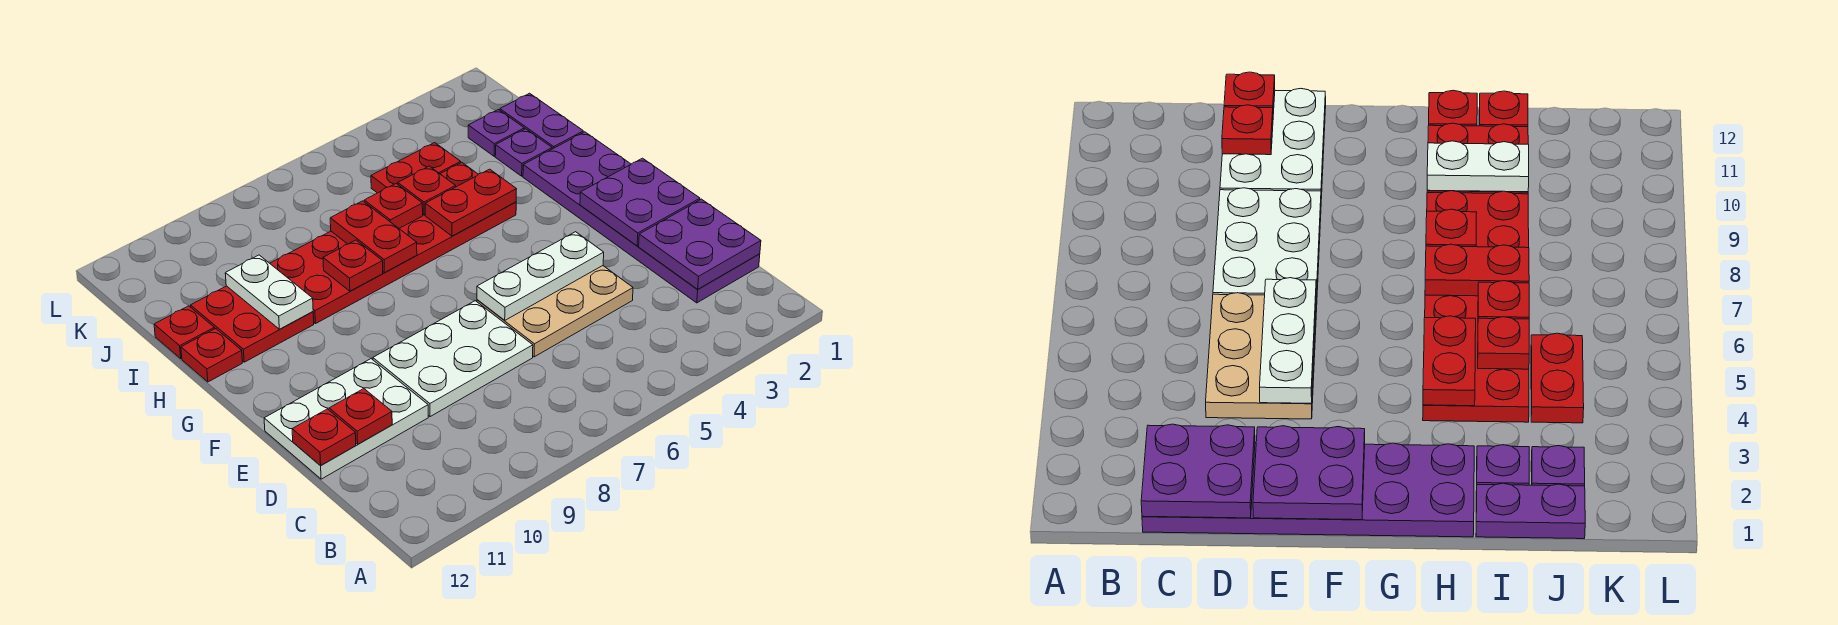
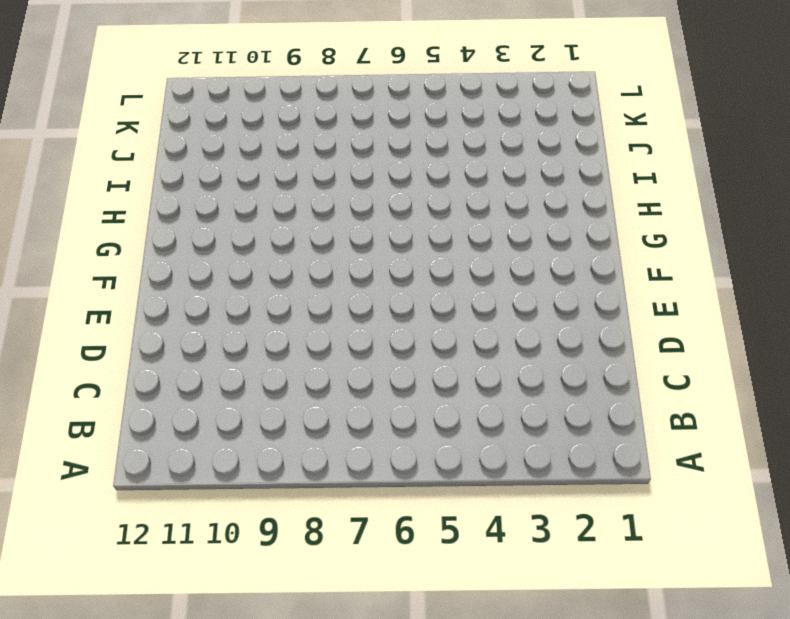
none -> purple 2x6 plate [523,132,760,303]
none -> tan 2x3 plate [477,266,633,357]
none -> white 2x3 plate [373,301,533,417]

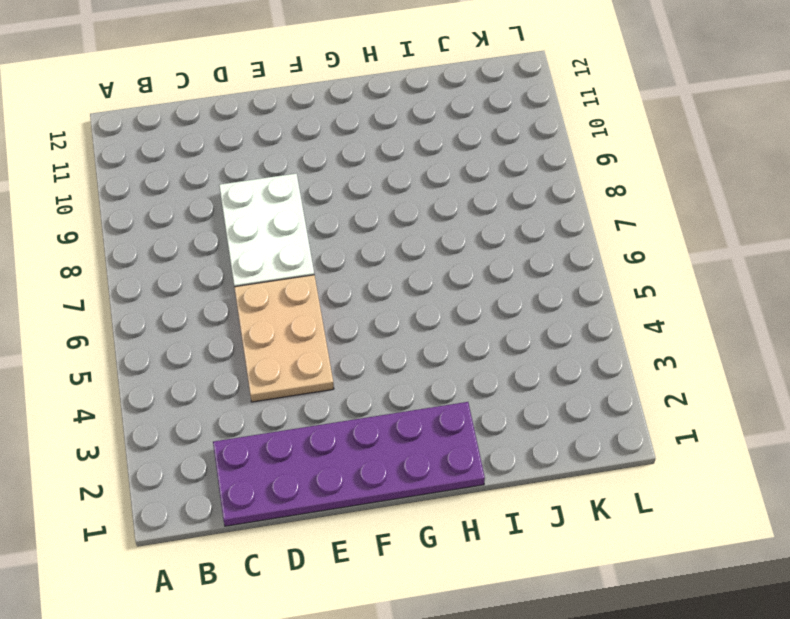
none -> white 2x3 plate [264,359,428,479]
none -> red 2x6 plate [270,163,516,324]
none -> red 2x2 plate [191,286,314,362]

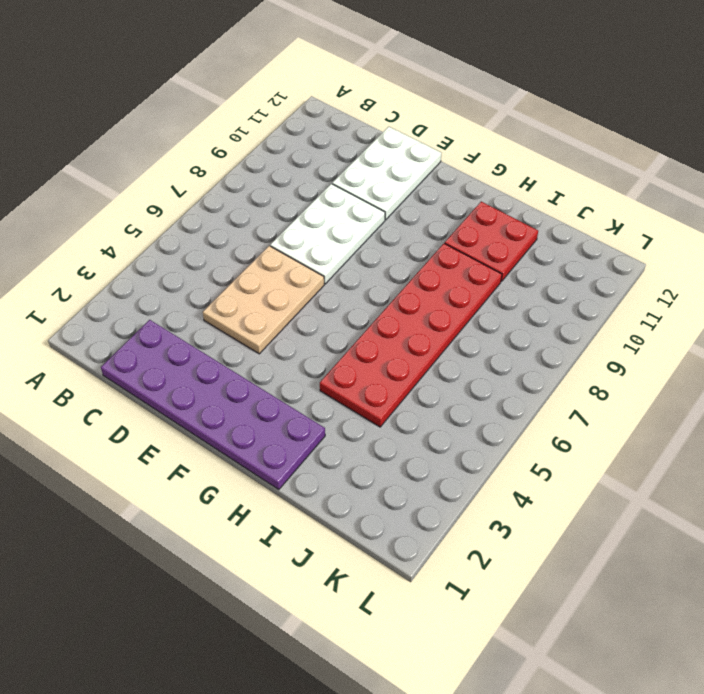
none -> red 1x1 plate [181,329,242,382]
none -> purple 1x2 plate [500,93,583,149]
none -> purple 1x1 plate [495,129,552,176]

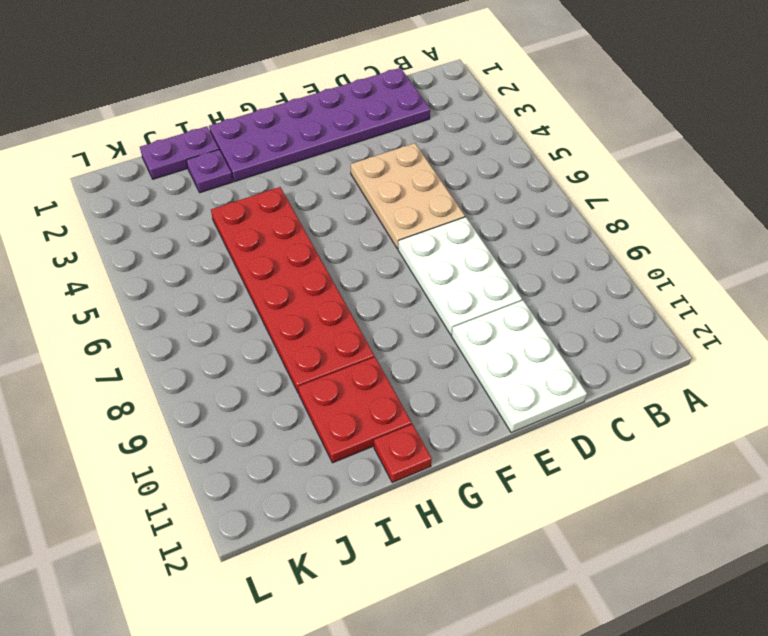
none -> red 1x1 plate [154,306,214,359]
none -> purple 1x1 plate [468,110,524,156]
none -> red 1x2 plate [371,143,461,193]

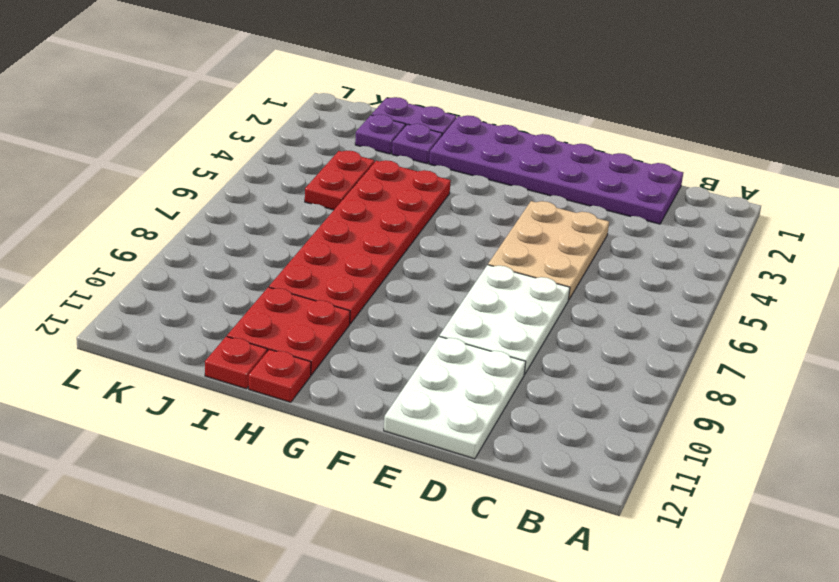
none -> purple 2x2 plate [639,199,761,289]
none -> red 1x1 plate [329,389,392,444]
none -> red 1x1 plate [292,409,356,466]

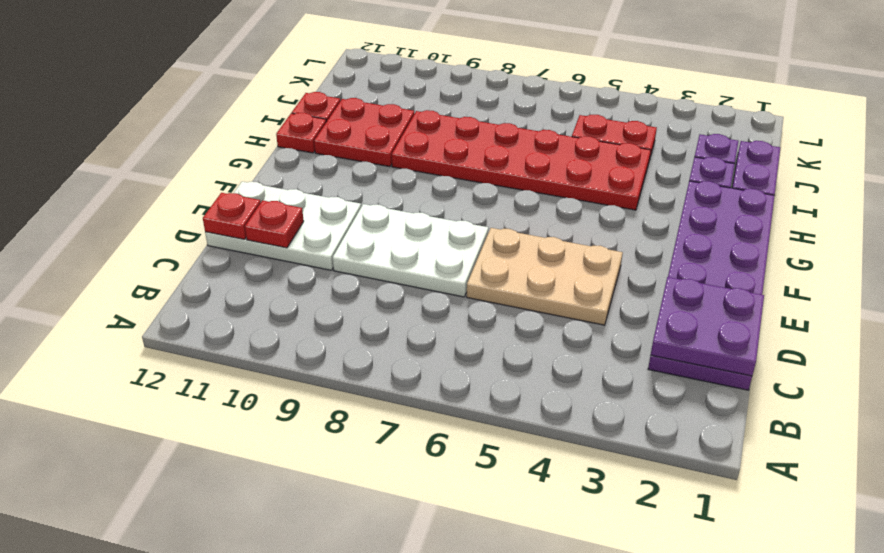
none -> purple 2x2 plate [580,158,700,246]
none -> white 1x3 plate [477,232,604,320]
none -> red 1x2 plate [425,169,516,236]

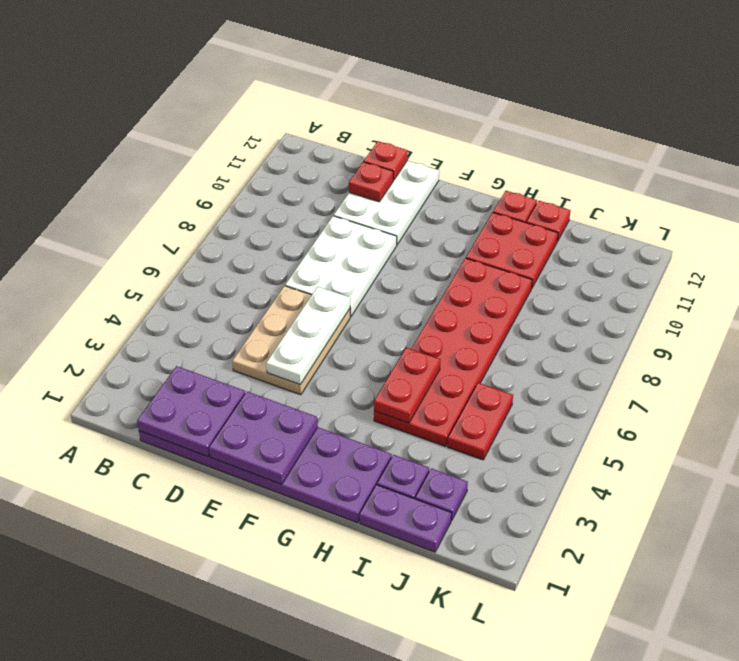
none -> red 1x2 plate [330,201,417,273]
none -> red 1x1 plate [323,240,383,291]
none -> white 1x2 plate [225,255,313,329]

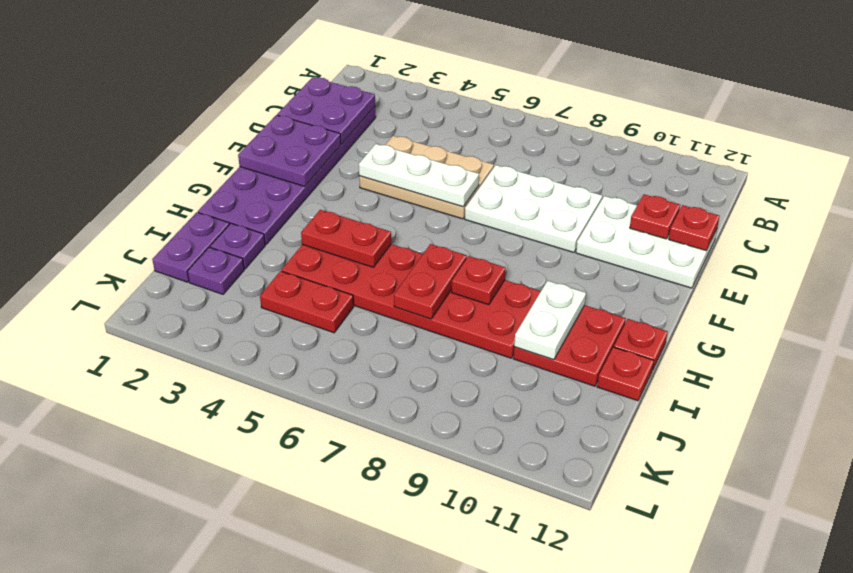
none -> red 1x1 plate [398,166,456,215]
none -> red 1x1 plate [364,184,423,228]

